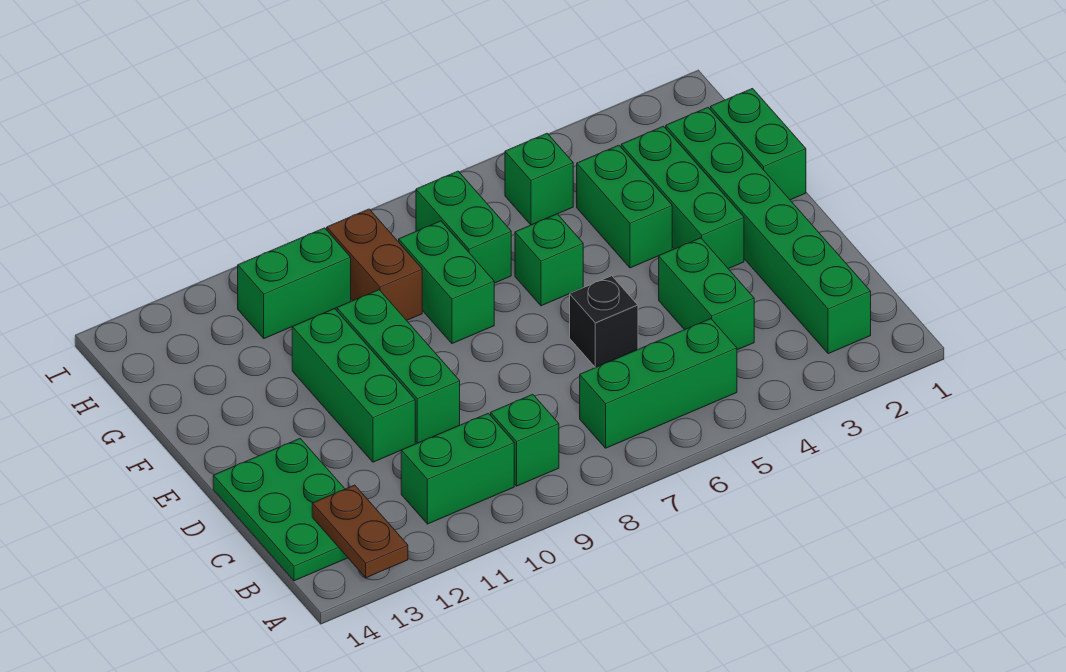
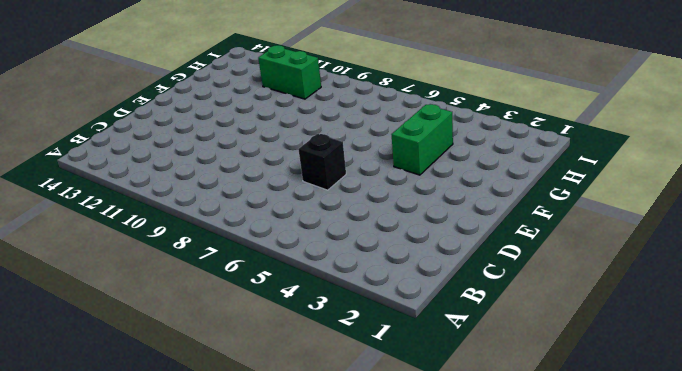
none -> green 1x6 brick [666,108,871,354]
none -> green 1x3 brick [580,319,737,448]
none -> green 1x1 brick [491,394,559,486]

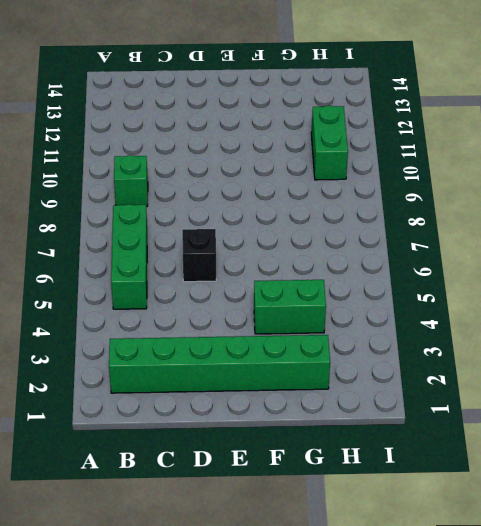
none -> green 1x2 brick [401,413,514,524]
none -> green 2x3 plate [213,439,348,581]
none -> green 1x2 brick [659,238,754,350]

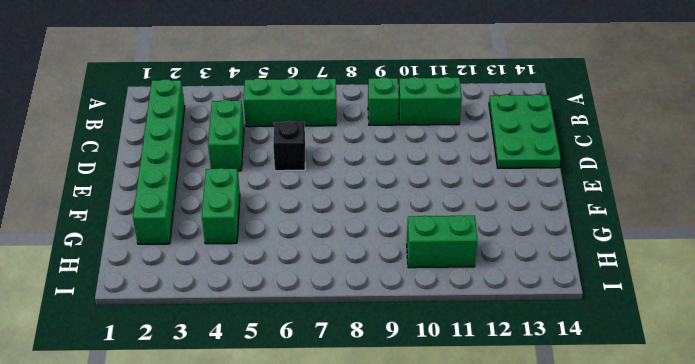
none -> green 1x3 brick [337,290,460,443]
none -> green 1x3 brick [292,309,415,462]
none -> green 1x3 brick [621,126,744,269]

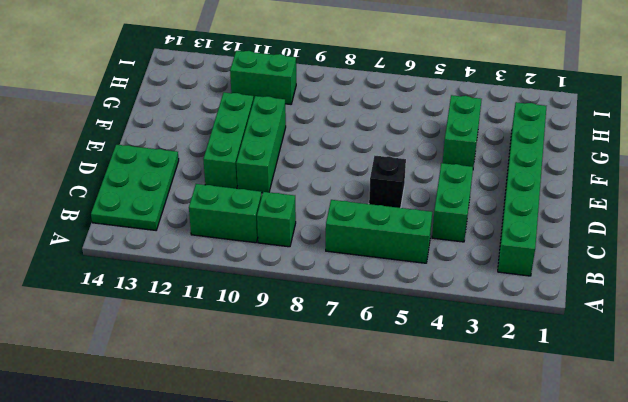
none -> green 1x3 brick [621,126,744,269]
none -> green 1x2 brick [710,89,806,200]
none -> green 1x1 brick [515,214,583,306]

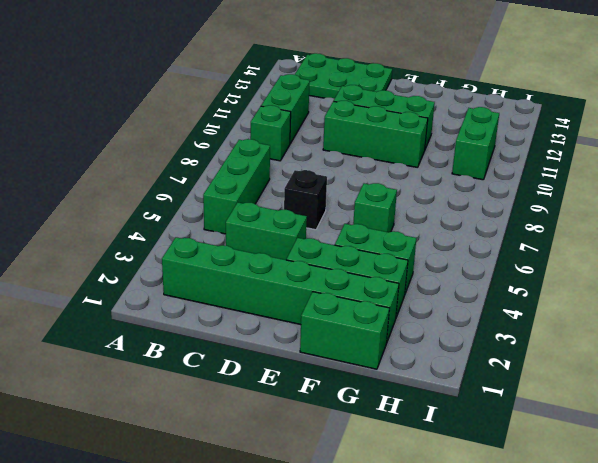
none -> green 1x2 brick [399,221,494,344]
none -> green 1x2 brick [416,171,511,283]
none -> brown 1x2 brick [327,209,422,320]

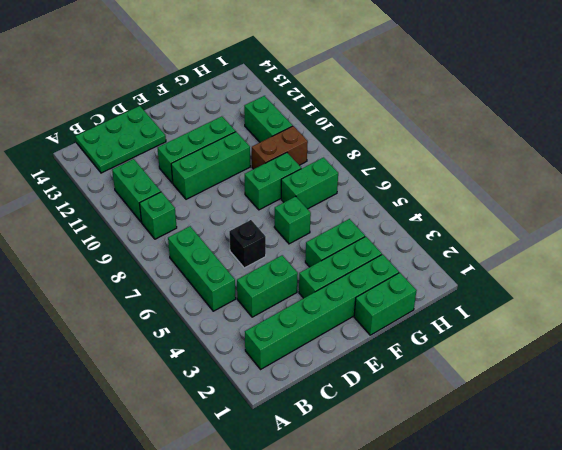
none -> green 1x1 brick [505,133,573,225]
none -> brown 1x2 plate [312,485,408,578]

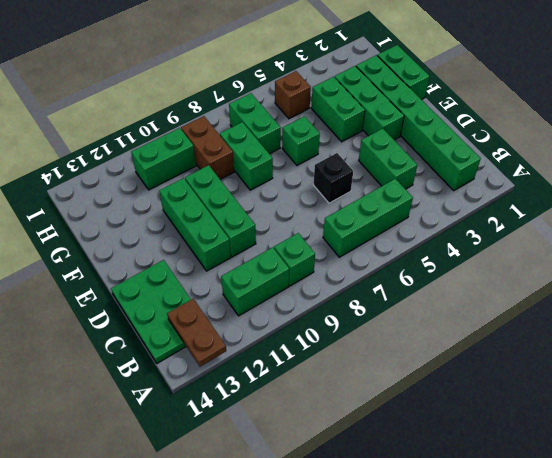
brown 1x1 brick [275,71,311,119] -> green 1x1 brick [505,133,573,225]

